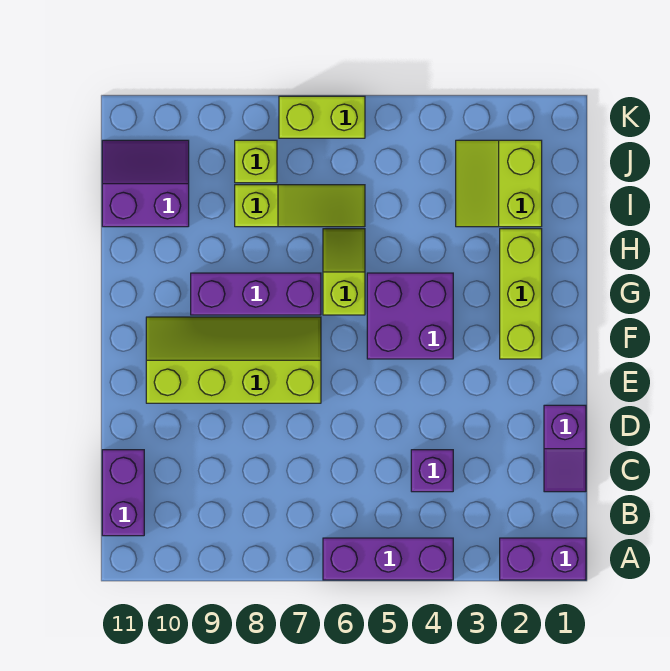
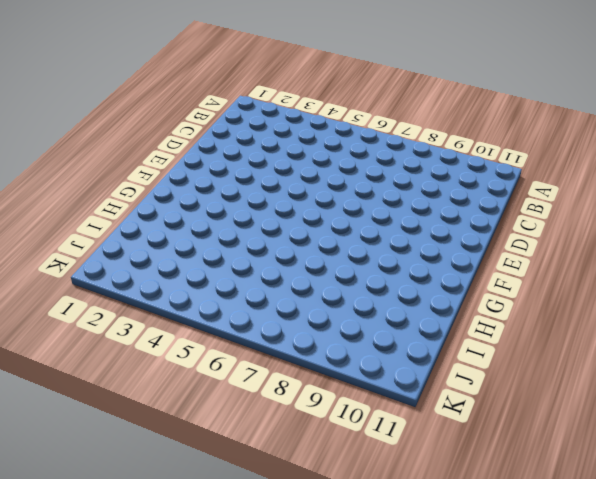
none -> purple 1x2 brick [500,538,586,580]
none -> purple 1x3 brick [323,538,453,580]
none -> purple 1x2 brick [102,450,144,536]

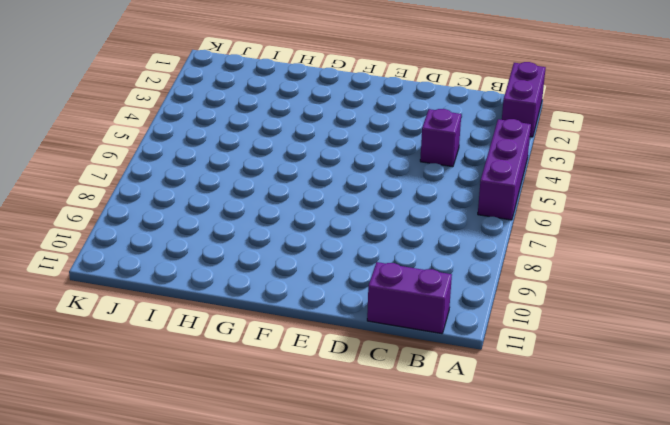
none -> purple 1x2 slope [544,405,586,492]
none -> lime 2x4 slope [146,317,321,403]
none -> lime 1x3 brick [500,229,542,359]

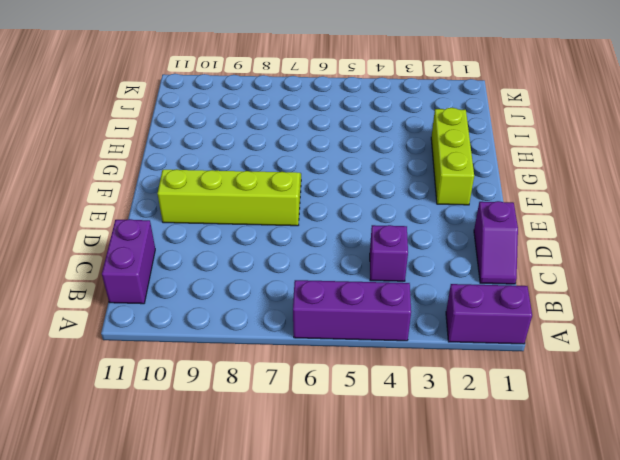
none -> purple 2x2 brick [367,273,453,359]
none -> lime 1x2 slope [323,229,365,315]
none -> purple 1x3 brick [191,273,321,315]

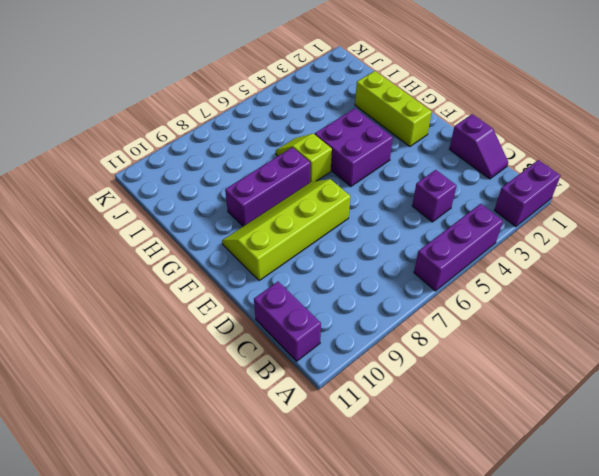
none -> lime 2x2 slope [456,140,542,227]
none -> lime 1x3 slope [235,185,365,227]
none -> purple 2x2 slope [102,140,189,227]

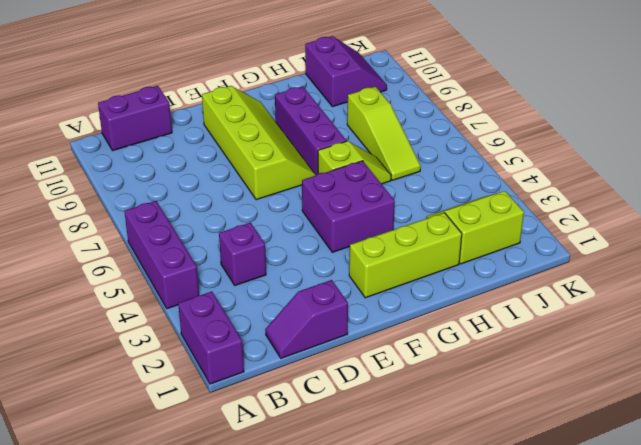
none -> lime 1x1 brick [235,140,277,183]
none -> lime 1x2 brick [279,96,365,138]

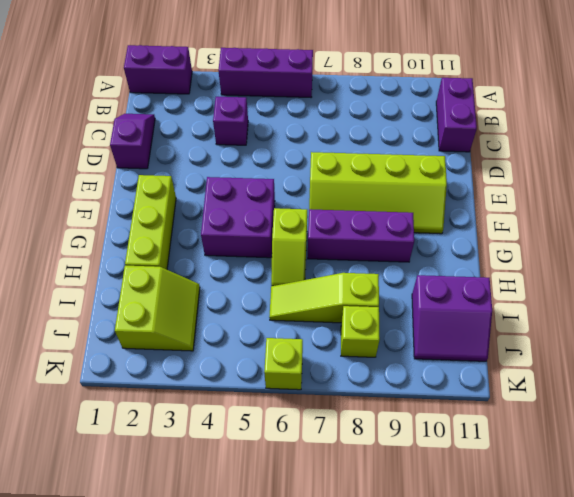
lime 1x1 brick [264,338,303,390] -> lime 1x2 brick [279,96,365,138]

